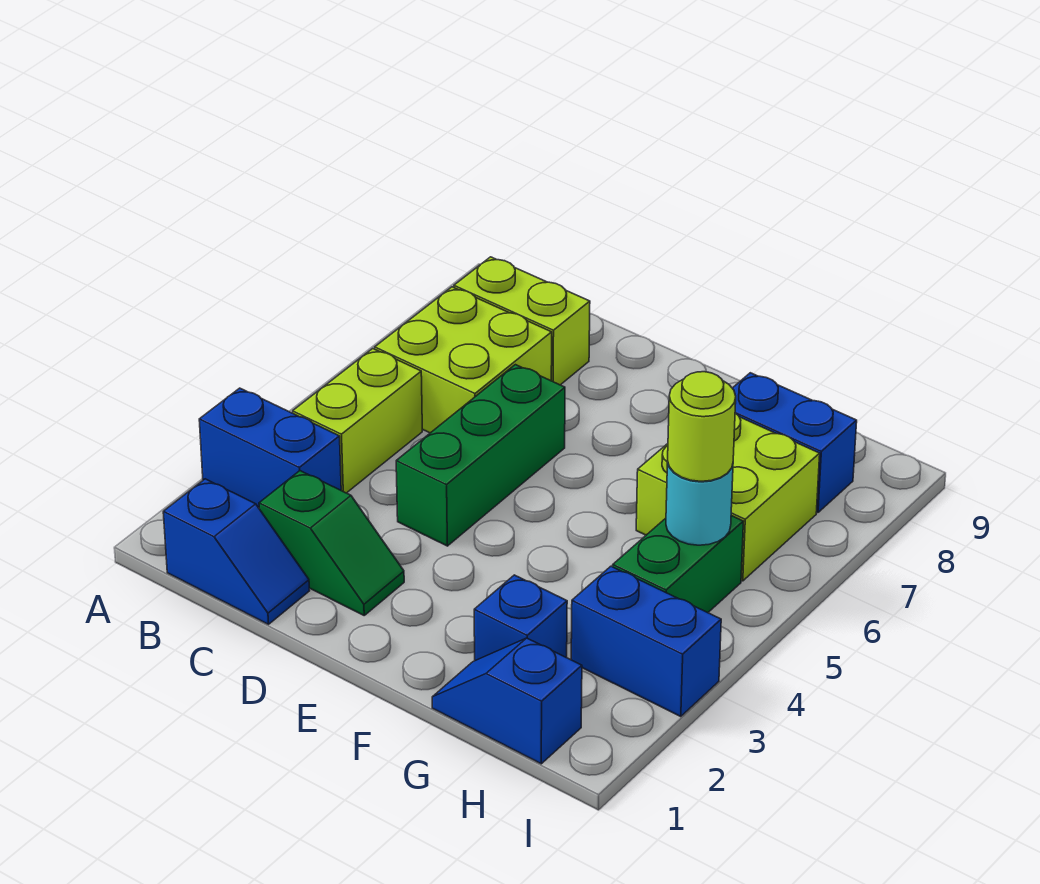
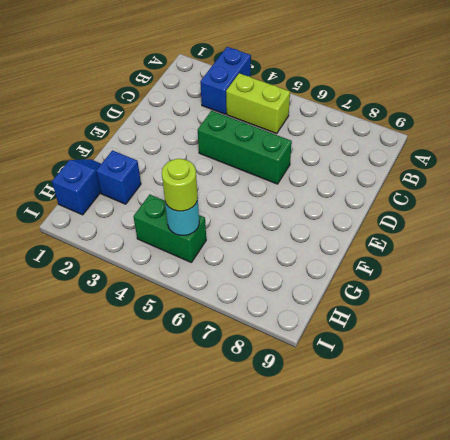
none -> blue 1x2 slope [163,479,309,624]
none -> lime 2x2 brick [375,287,552,433]
none -> lime 1x2 brick [454,257,590,385]

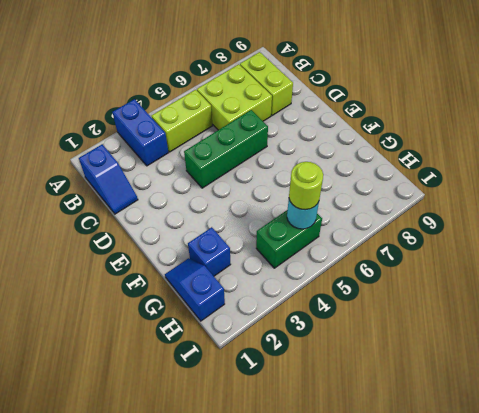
none -> green 1x2 slope [259,471,404,615]
none -> lime 2x2 brick [636,413,820,581]
none -> blue 1x2 brick [733,373,857,513]

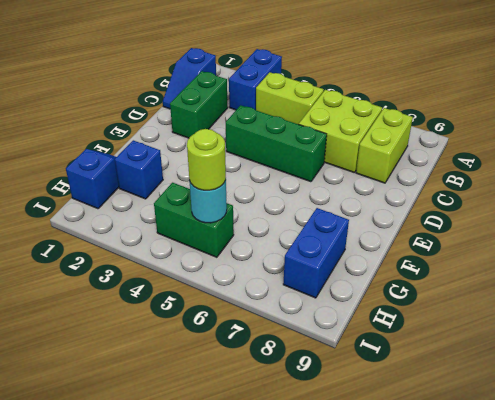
green 1x2 brick [170,71,228,138] -> green 1x2 slope [259,471,404,615]
none -> lime 2x2 brick [636,413,820,581]
none -> blue 1x2 brick [571,566,721,717]

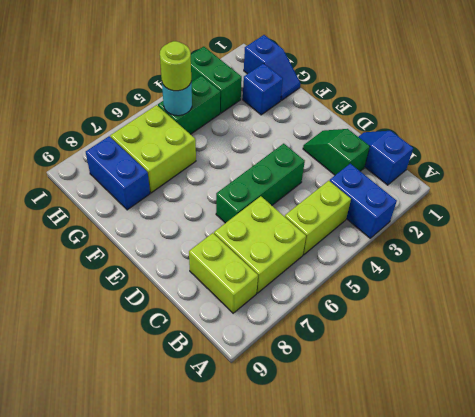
green 1x2 brick [191,46,242,113] -> blue 1x2 brick [571,566,721,717]

